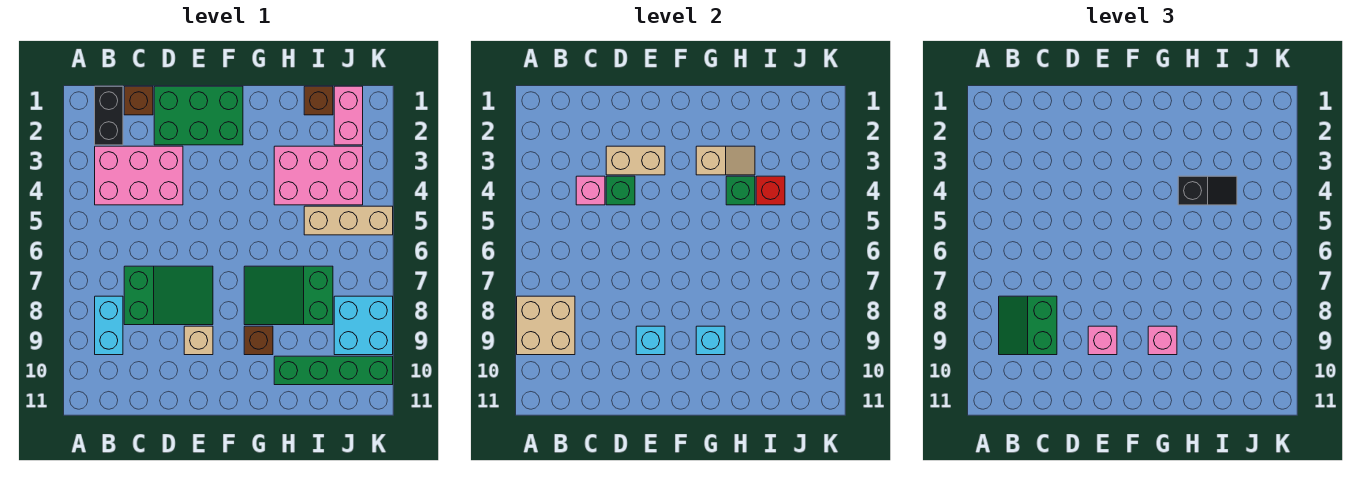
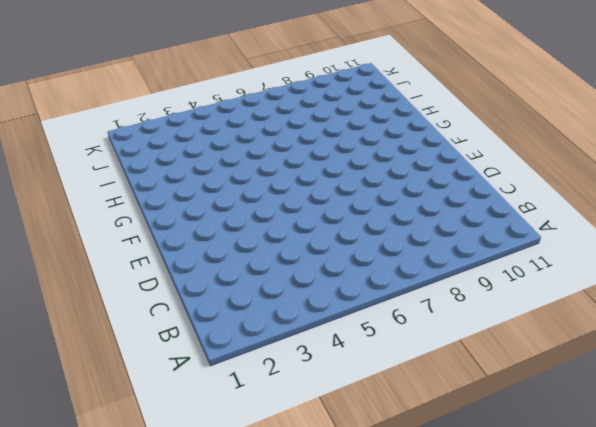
none -> black 1x2 brick [95,86,123,145]
none -> pink 2x3 brick [95,146,183,205]
none -> cyan 1x2 brick [95,296,123,355]

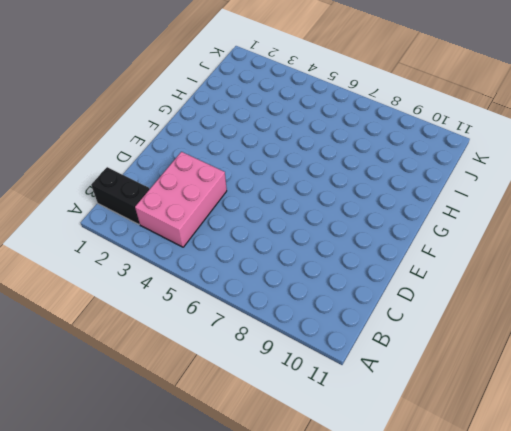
none -> cyan 1x2 brick [95,296,123,355]
none -> brown 1x1 brick [124,86,153,115]
none -> green 2x3 slope [124,266,213,325]

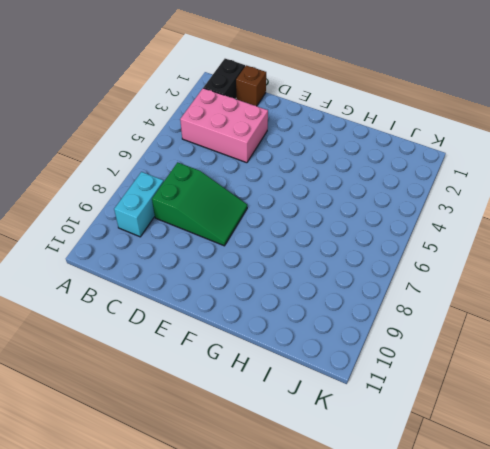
none -> green 2x3 brick [154,86,243,145]
none -> tan 1x1 brick [184,326,213,355]
none -> green 2x3 slope [244,266,333,325]

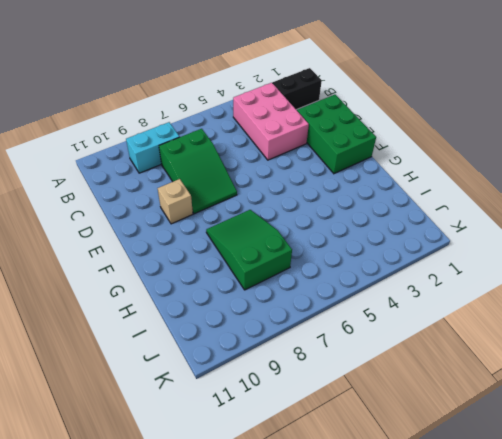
none -> brown 1x1 brick [124,86,153,115]
none -> brown 1x1 brick [244,326,273,355]
none -> pink 2x3 brick [274,146,363,205]

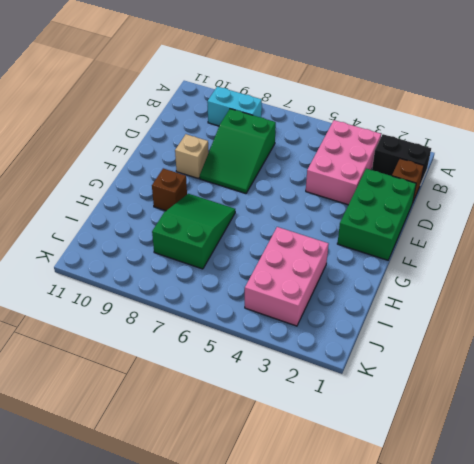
none -> green 1x4 brick [274,356,393,385]
none -> brown 1x1 brick [304,86,333,115]
none -> tan 1x3 brick [304,206,393,235]

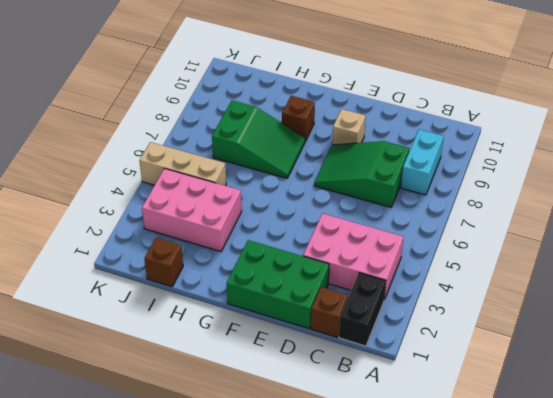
none -> green 1x4 brick [274,356,393,385]
none -> pink 1x2 brick [334,86,363,145]
none -> cyan 2x2 brick [334,296,393,355]

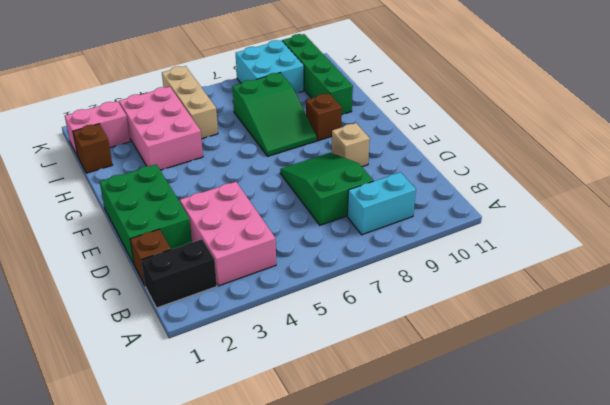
none -> tan 2x2 brick [517,296,575,355]
none -> pink 1x1 brick [576,176,605,205]
none -> tan 1x2 brick [606,146,665,175]

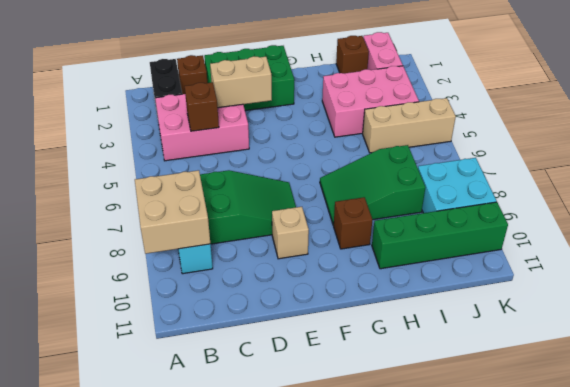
brown 1x1 brick [185,82,219,131] -> pink 1x1 brick [576,176,605,205]
none -> green 1x1 brick [606,176,635,205]
none -> cyan 1x1 brick [636,326,665,355]
none -> tan 1x2 slope [696,146,755,175]

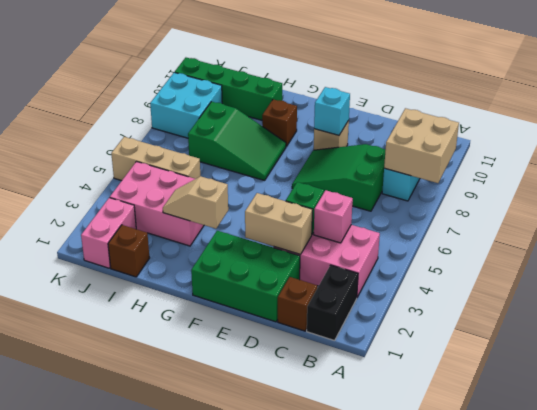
none -> cyan 1x1 brick [696,326,725,355]
none -> green 1x1 brick [726,176,755,205]
none -> red 1x1 brick [756,176,785,205]

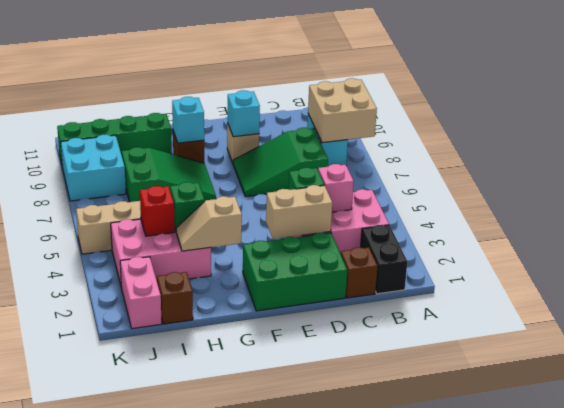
none -> green 2x2 slope [999,296,1057,355]
none -> pink 1x1 brick [1088,326,1117,355]
none -> pink 1x1 brick [1148,326,1177,355]

